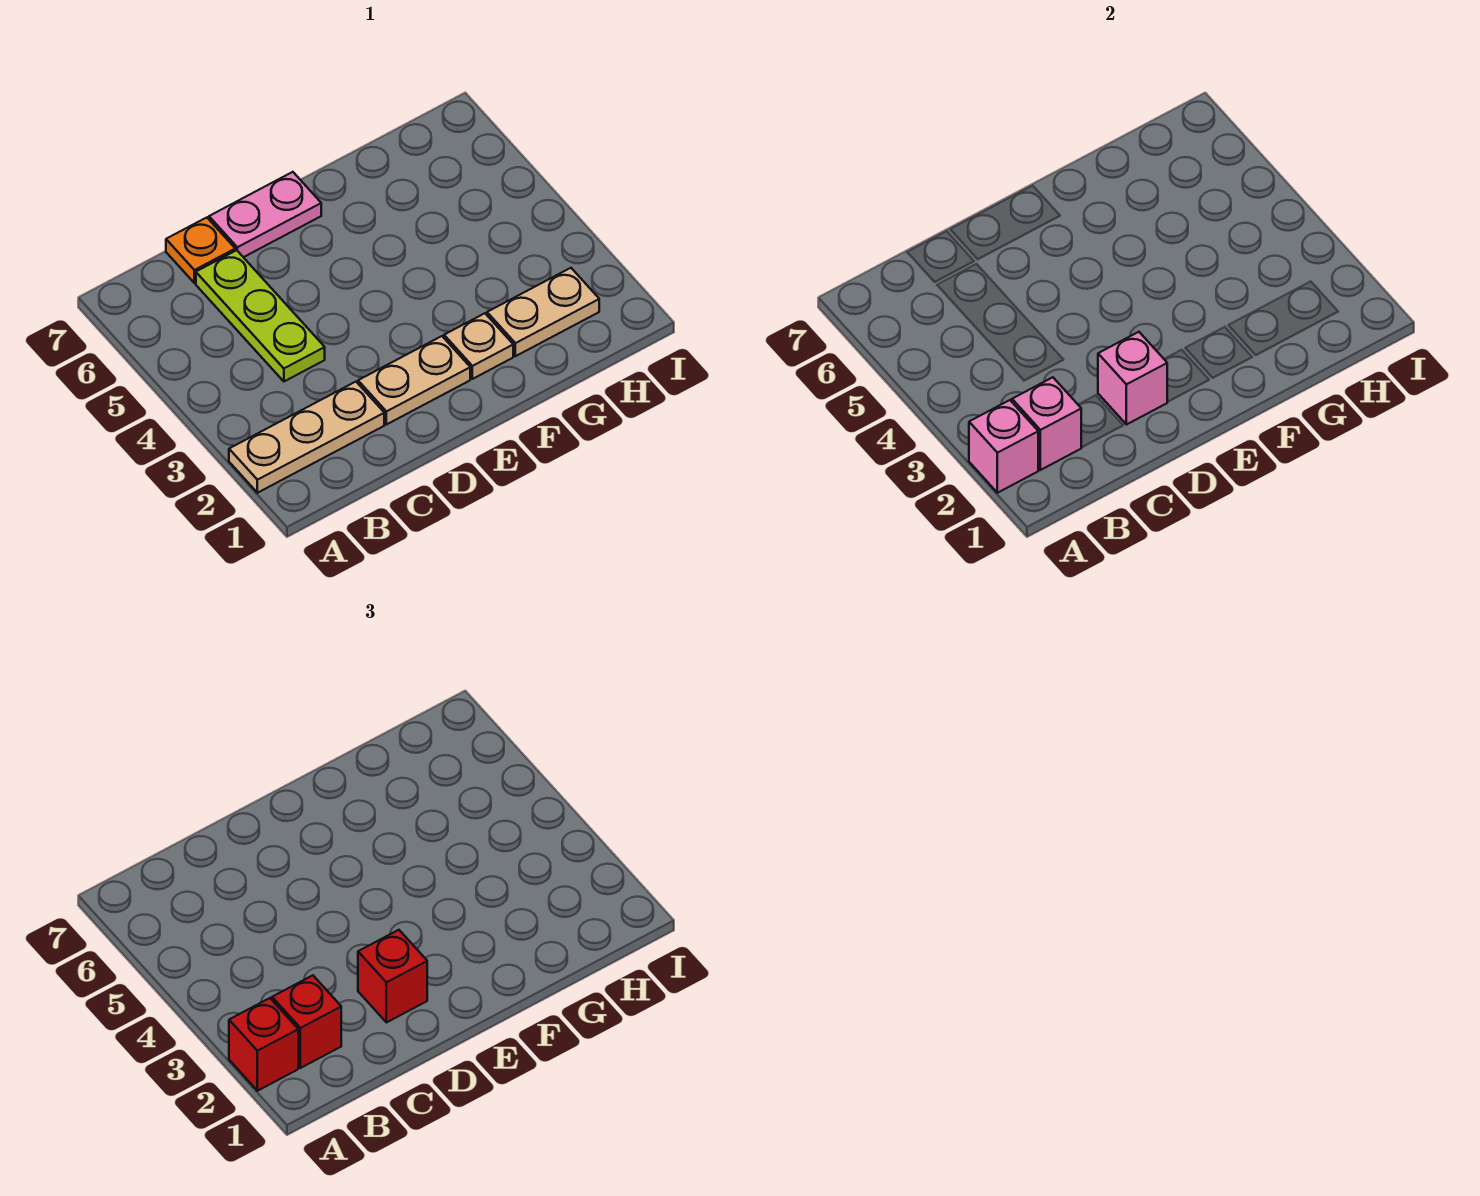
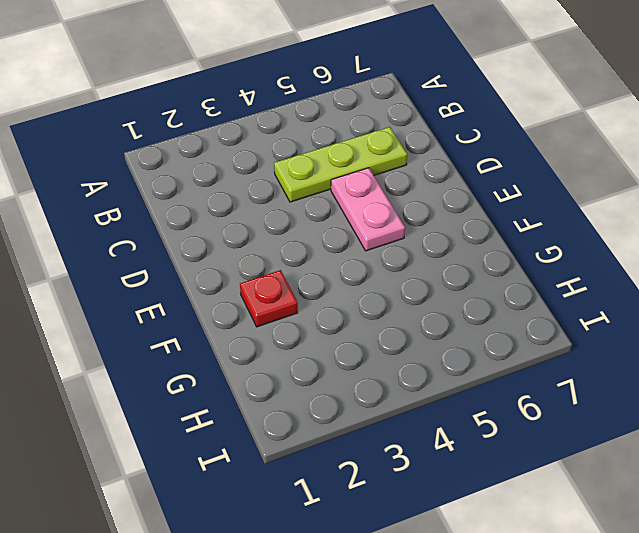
pink 1x2 plate [331,168,405,251] -> pink 1x2 plate moved to [209,172,321,257]
red 1x1 plate [240,270,298,327] -> tan 1x1 plate [444,313,513,379]
none -> tan 1x3 plate [229,382,384,493]
none -> orange 1x1 plate [166,218,235,283]
none -> tan 1x2 plate [358,336,470,425]

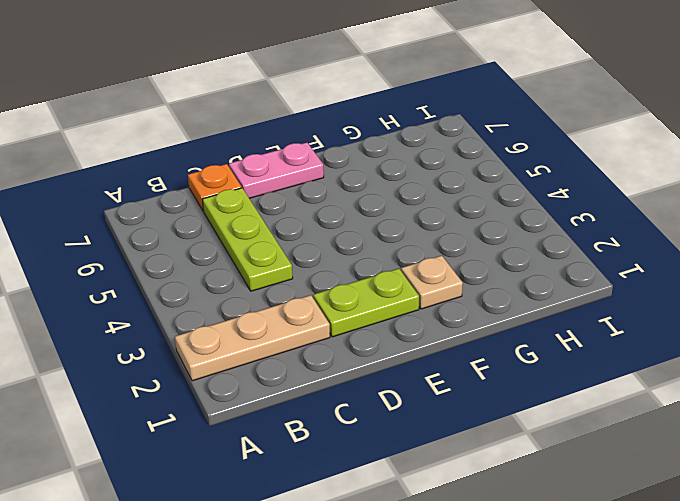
lime 1x2 plate [313,269,419,337] -> tan 1x2 plate [358,336,470,425]
none -> tan 1x2 plate [487,268,599,356]
none -> pink 1x1 brick [969,400,1038,493]
none -> pink 1x1 brick [1012,377,1082,470]

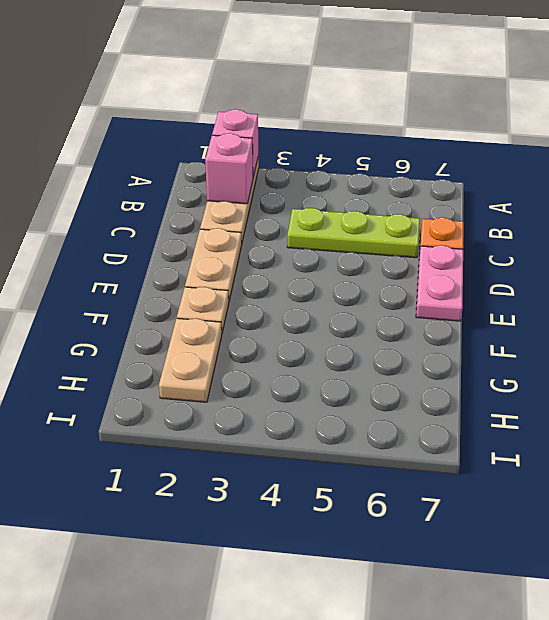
none -> pink 1x1 brick [1098,332,1167,425]
none -> red 1x1 brick [229,998,298,1091]
none -> red 1x1 brick [272,975,341,1068]

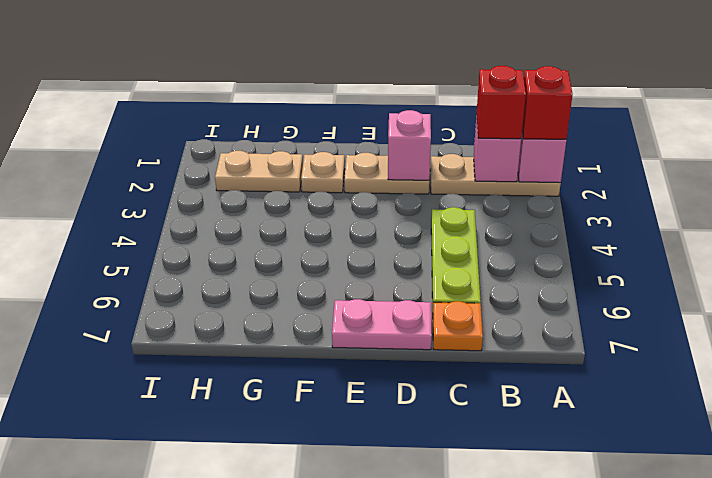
none -> red 1x1 brick [358,930,427,1023]

